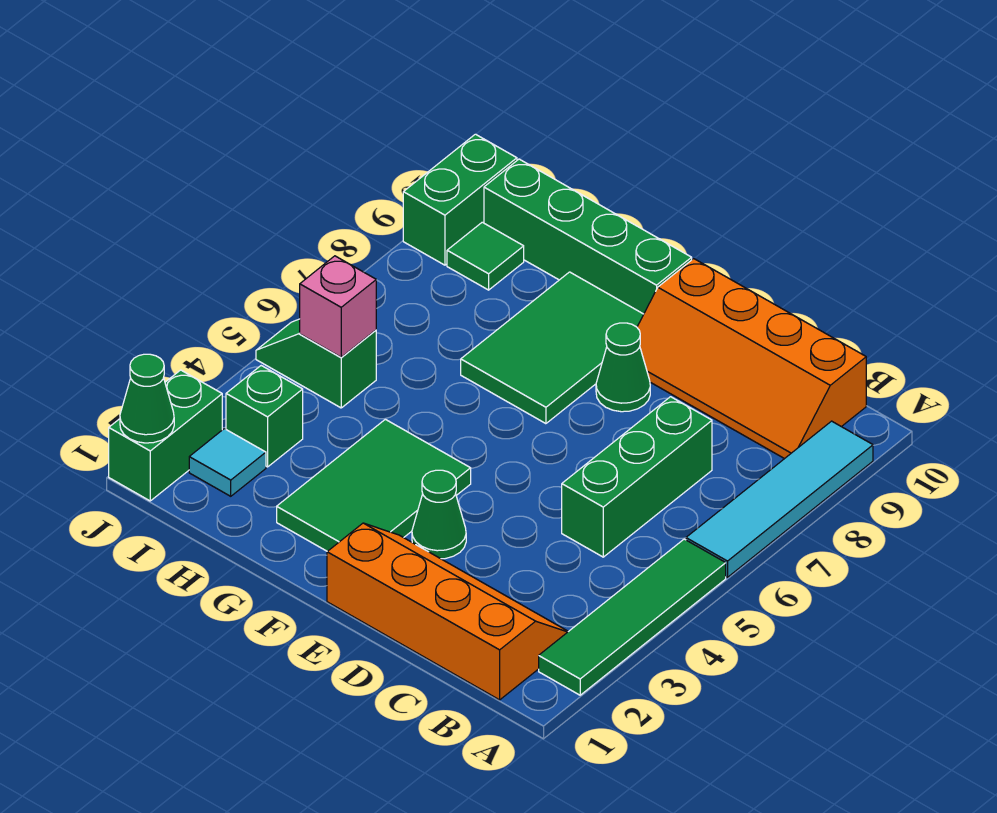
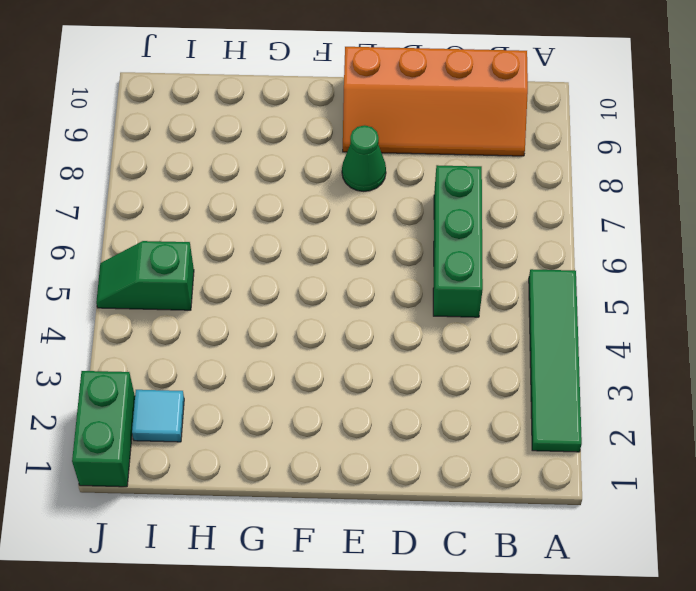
none -> cyan 1x4 tile [686,421,873,577]
none -> orange 2x4 slope [327,523,568,700]
none -> green 1x1 cone [412,470,466,559]

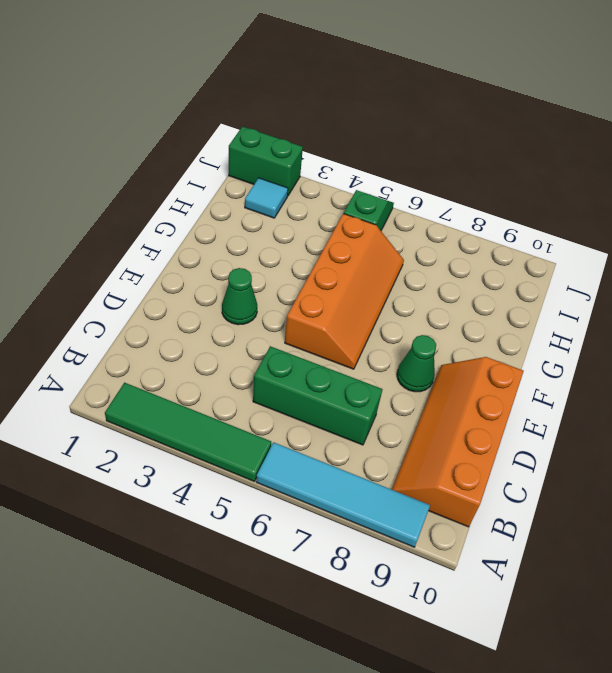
orange 2x4 slope [285,214,404,369] -> orange 2x4 slope moved to [327,523,568,700]
none -> green 2x3 tile [277,419,471,551]
none -> green 2x3 tile [461,272,644,424]
none -> green 1x4 brick [484,159,692,314]

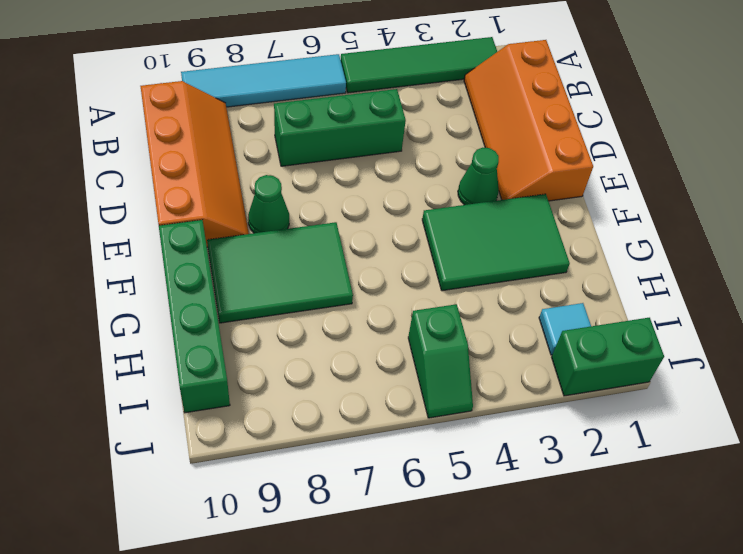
none -> green 1x1 brick [226,366,303,467]
none -> green 1x1 tile [447,222,524,290]
none -> green 1x2 brick [403,134,517,265]

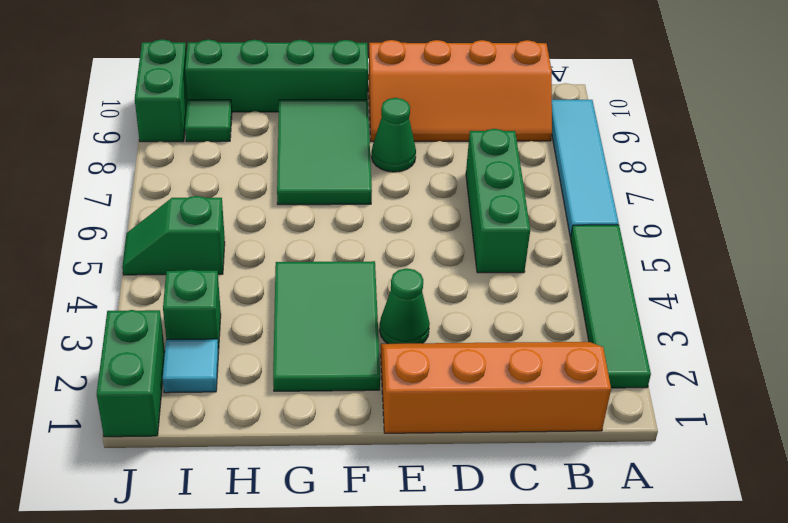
none -> pink 1x1 brick [300,256,376,357]
none -> green 1x1 cone [120,354,174,443]

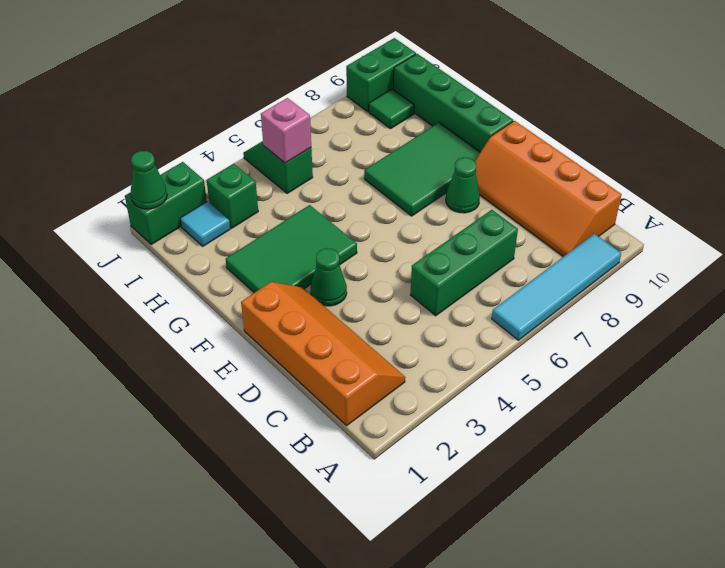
none -> green 1x4 tile [539,539,726,695]

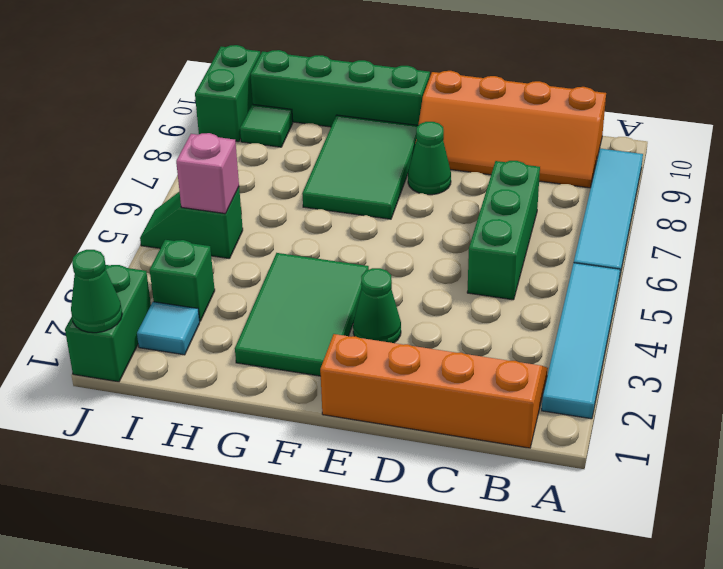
cyan 1x4 tile [542,263,620,419] -> green 1x4 tile [539,539,726,695]

